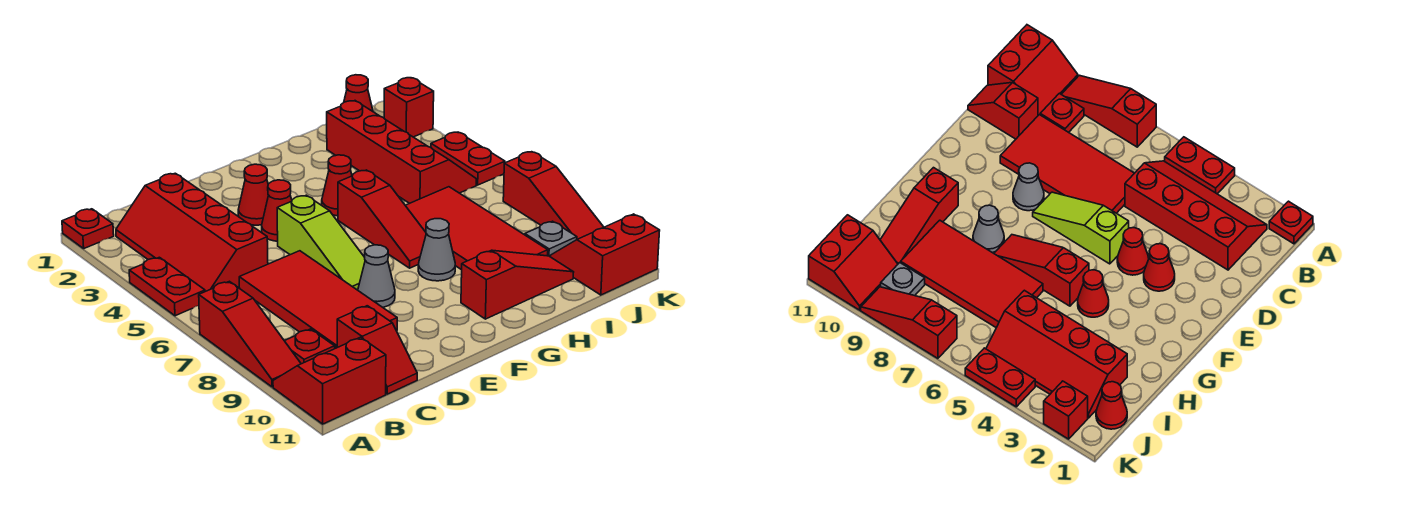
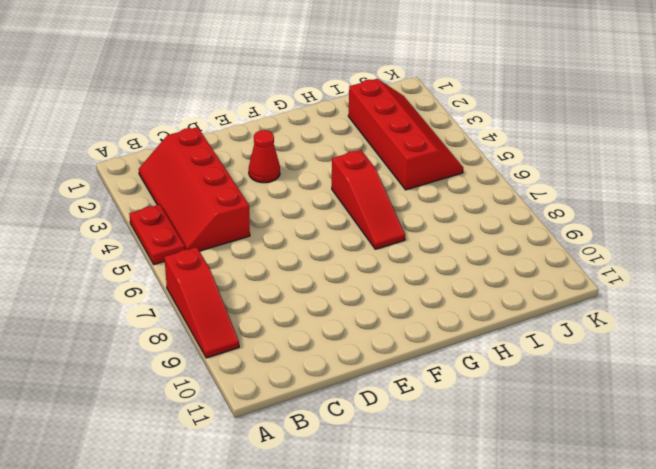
none -> red 1x1 plate [62,209,114,248]
none -> red 2x2 slope [273,337,386,424]
none -> red 1x1 plate [285,329,335,364]

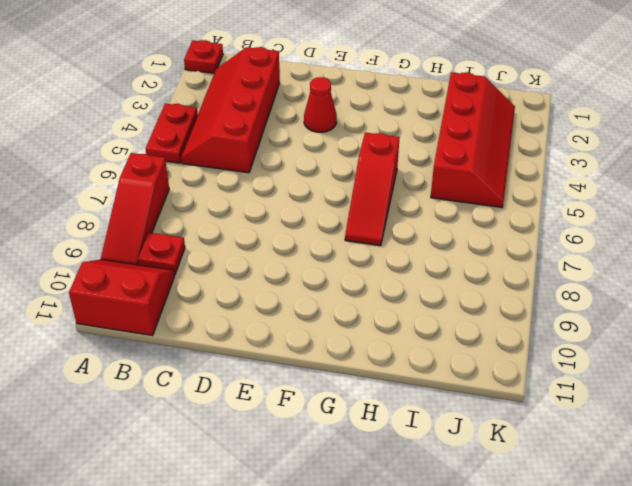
none -> red 2x4 tile [239,251,397,348]
none -> red 1x2 slope [337,306,417,394]
none -> red 1x1 cone [262,180,292,241]

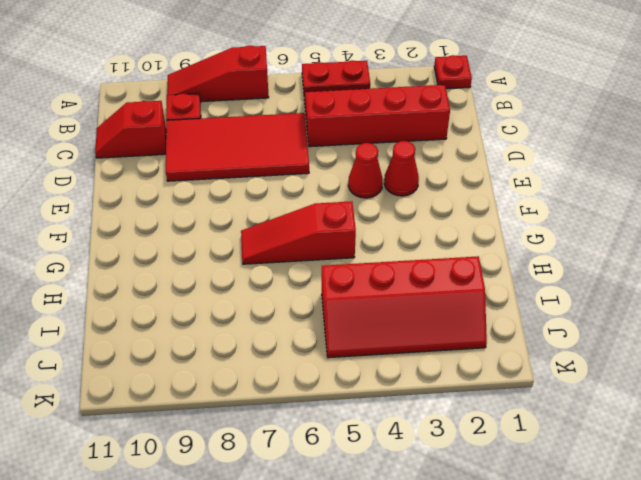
none -> red 2x2 slope [273,337,386,424]
none -> lime 1x3 slope [277,195,365,290]
none -> grey 1x1 cone [358,245,395,307]

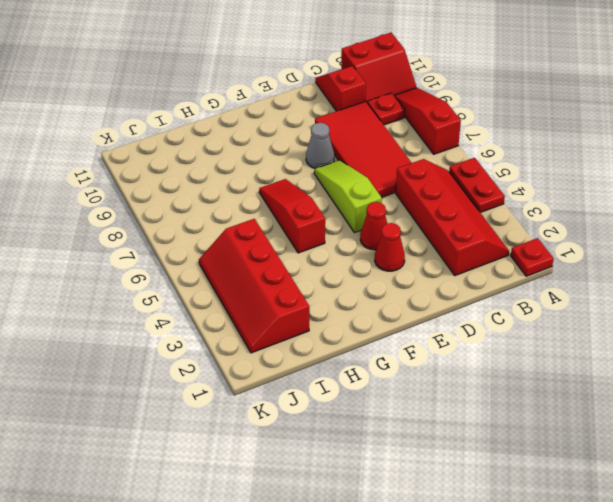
none -> red 1x1 cone [322,155,352,216]
none -> grey 1x1 cone [418,219,455,281]
none -> red 1x3 slope [461,250,574,319]

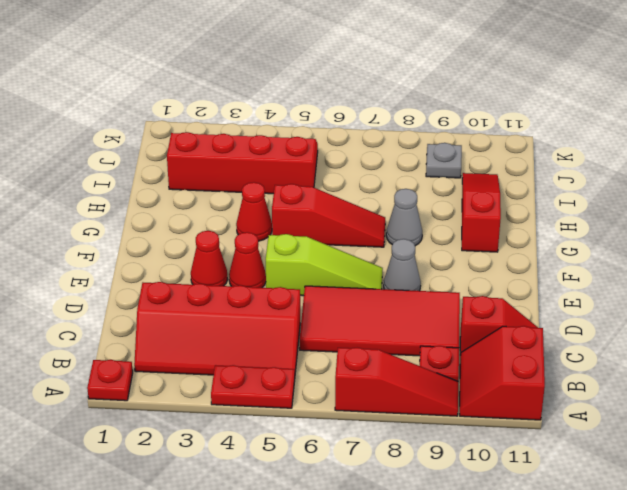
none -> red 2x4 tile [405,187,548,270]
none -> red 1x1 cone [344,75,373,111]
none -> red 2x2 slope [550,214,660,295]

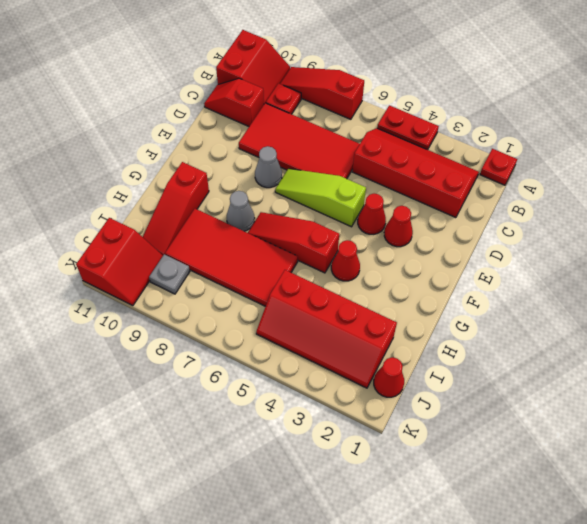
none -> red 1x1 brick [384,78,434,137]
none -> red 1x2 plate [431,132,505,185]
none -> red 1x3 slope [503,152,604,239]

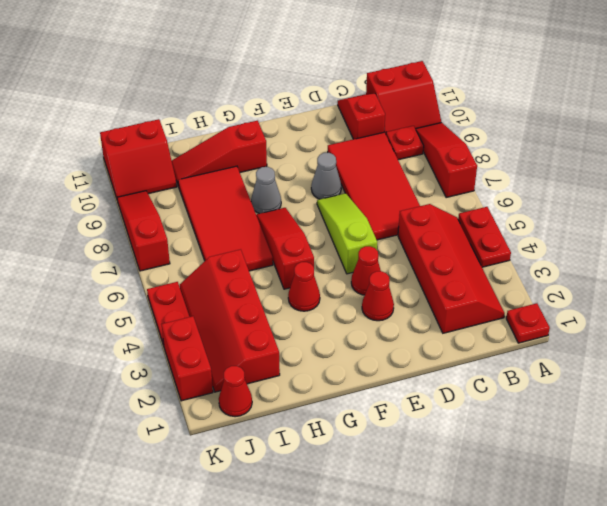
red 1x2 brick [161,316,213,401] -> red 1x1 brick [384,78,434,137]
none -> grey 1x1 plate [525,221,577,256]

